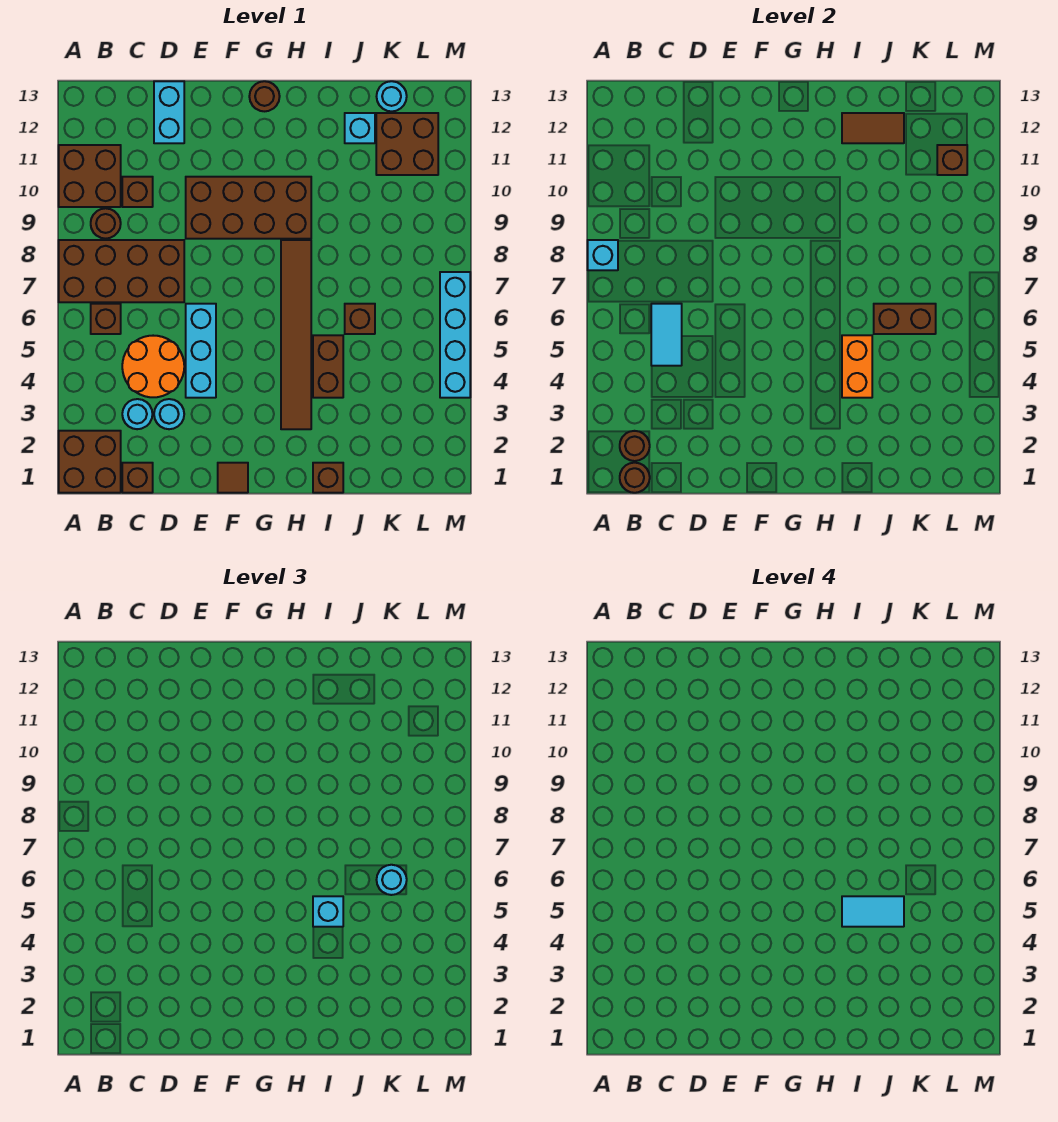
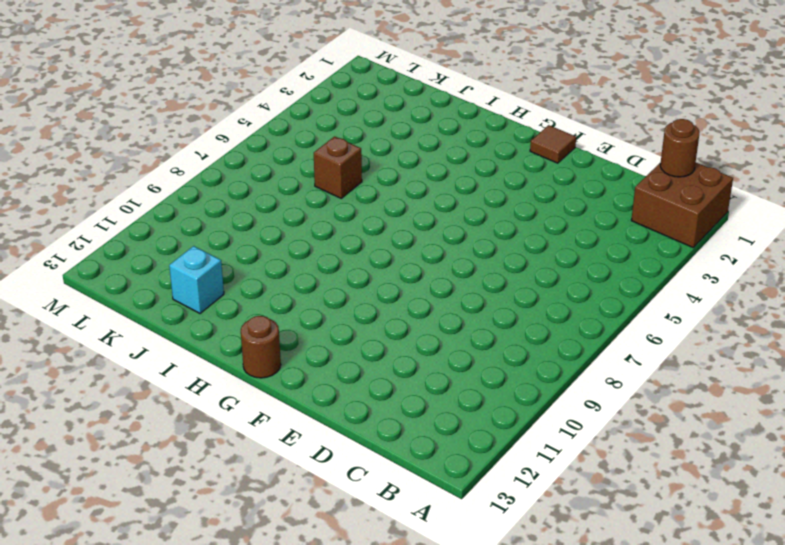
none -> brown 2x4 brick [59,240,184,302]
none -> brown 2x2 brick [59,145,121,207]
none -> brown 1x1 brick [91,304,121,334]
none -> brown 1x1 round brick [91,208,121,239]

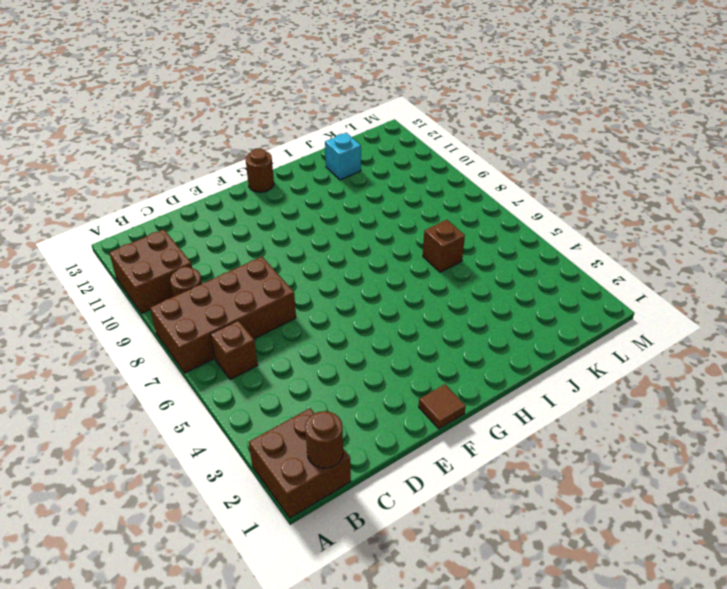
none -> brown 1x1 brick [122,463,153,493]
none -> cyan 1x1 round brick [122,399,152,429]
none -> orange 2x2 round brick [122,336,184,397]
none -> brown 1x1 brick [122,177,153,207]

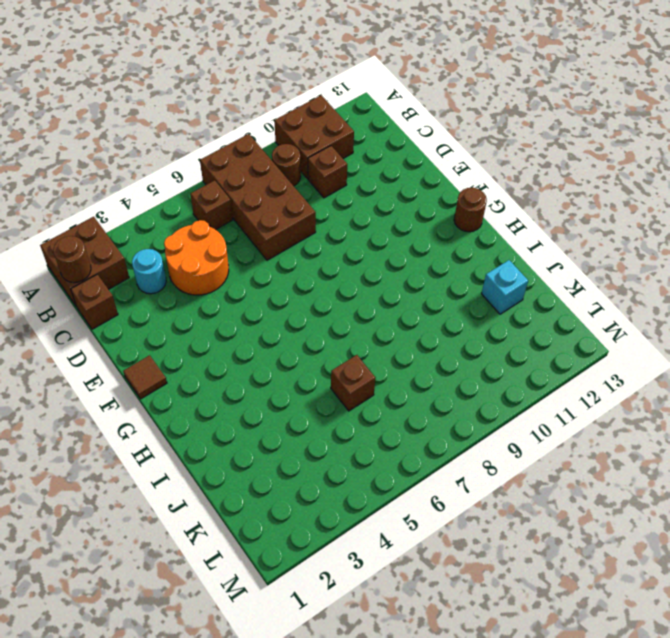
none -> cyan 1x1 round brick [154,399,184,429]
none -> cyan 1x2 brick [154,81,184,143]
none -> cyan 1x3 brick [186,304,216,398]
none -> brown 2x4 brick [186,177,311,239]

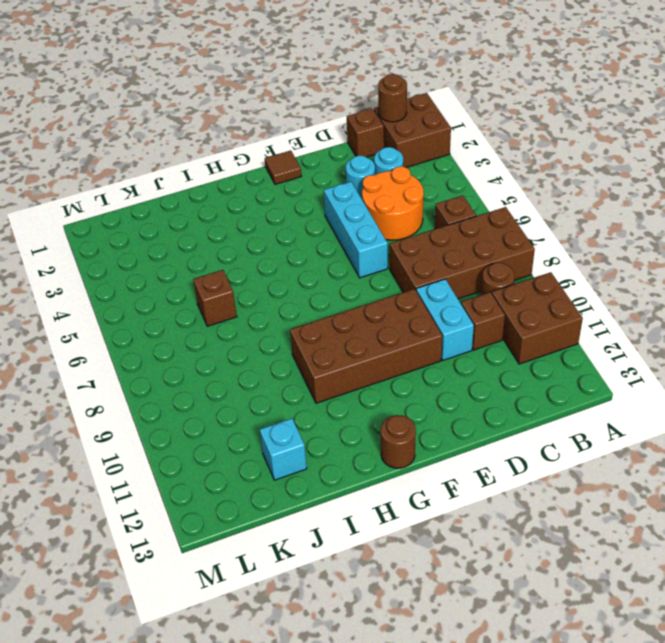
cyan 1x2 brick [416,279,474,360] -> cyan 1x2 brick moved to [154,81,184,143]
none -> brown 1x6 tile [281,240,311,429]
none -> brown 1x1 brick [313,463,343,493]
none -> brown 1x2 brick [313,335,343,398]
none -> brown 2x2 brick [376,113,438,175]

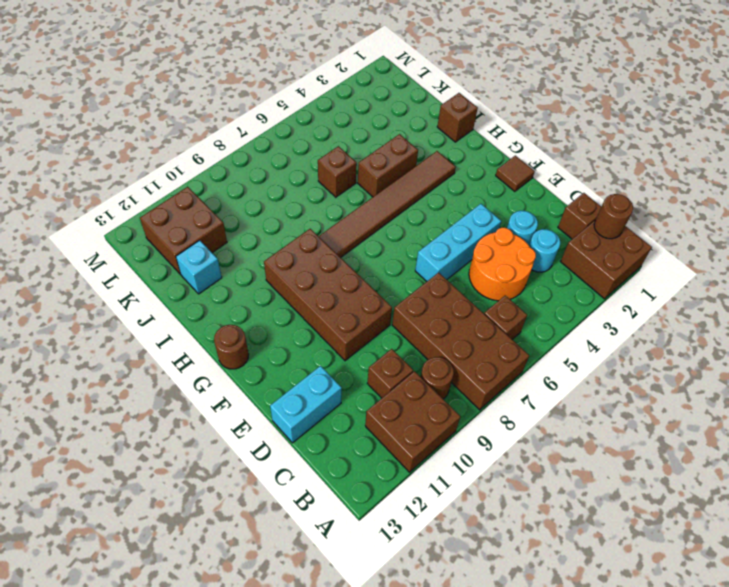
none -> cyan 1x1 round brick [377,81,407,112]
none -> cyan 1x4 brick [440,272,470,398]
none -> cyan 1x1 brick [588,240,618,270]
none -> brown 1x1 round brick [620,431,650,461]

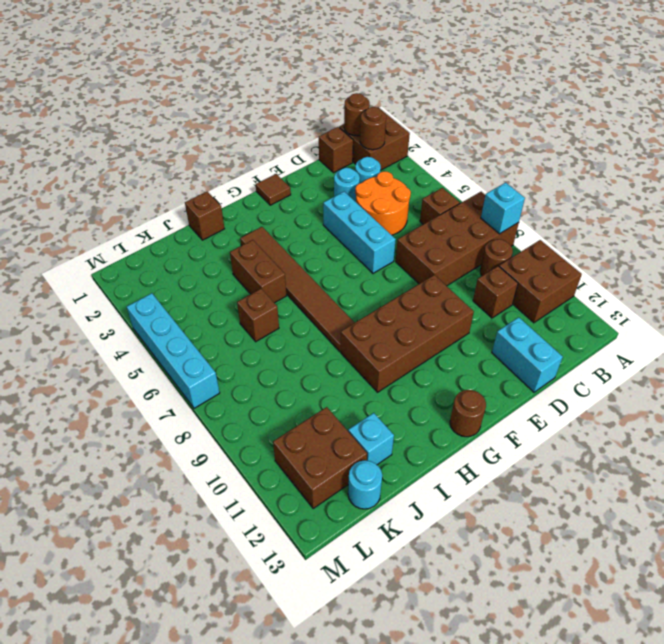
none -> cyan 1x2 tile [651,304,682,366]
none -> orange 1x2 brick [842,335,872,398]
none -> brown 1x2 tile [842,113,904,143]
none -> brown 1x2 brick [874,304,936,334]

